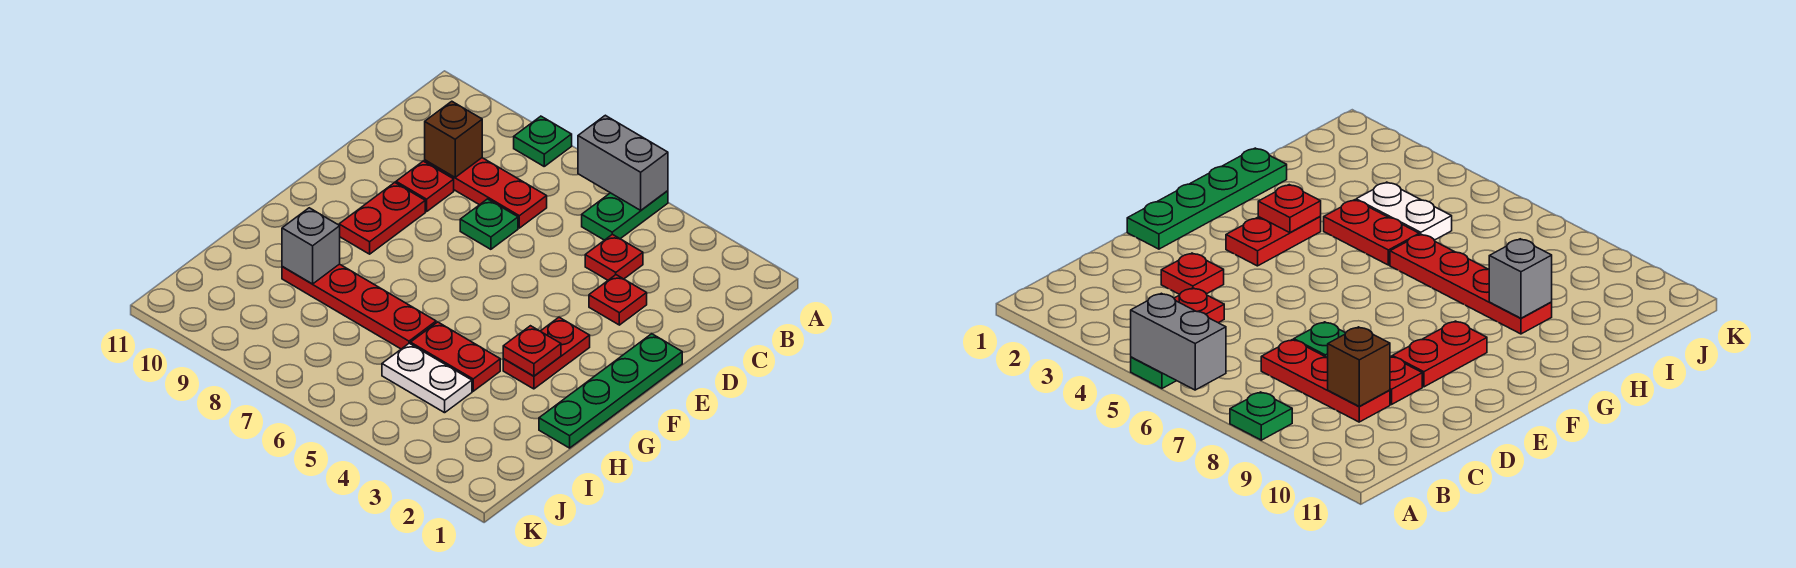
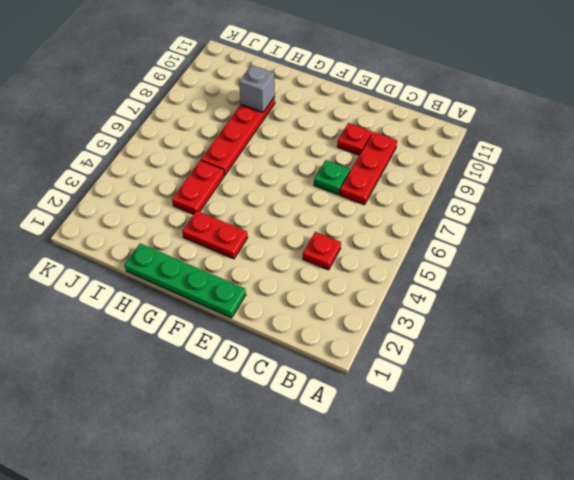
none -> green 1x2 plate [582,191,668,240]
none -> green 1x1 plate [514,116,572,166]
none -> red 1x1 plate [589,275,647,325]

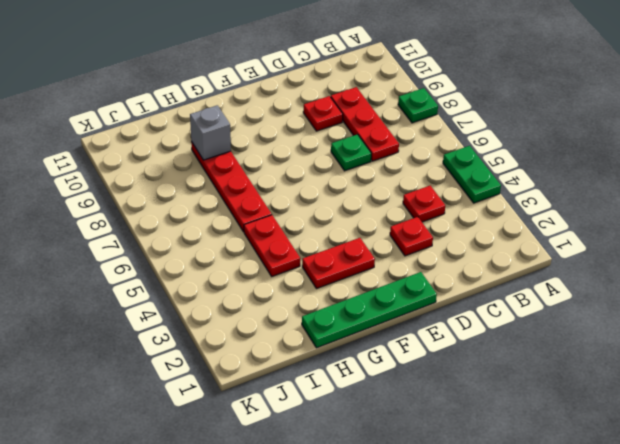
green 1x2 plate [443,146,501,203] -> green 1x2 plate turned to [582,191,668,240]
none -> red 1x2 plate [339,183,425,254]
none -> white 1x2 plate [382,343,472,413]
none -> grey 1x2 brick [578,115,668,210]

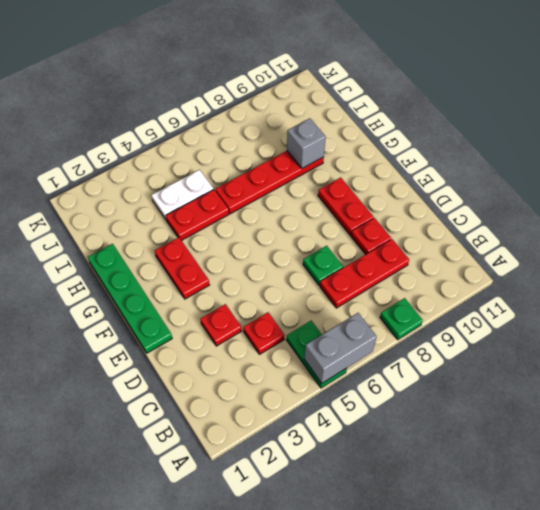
none -> brown 1x1 brick [425,101,482,177]
none -> red 1x1 plate [503,326,561,376]

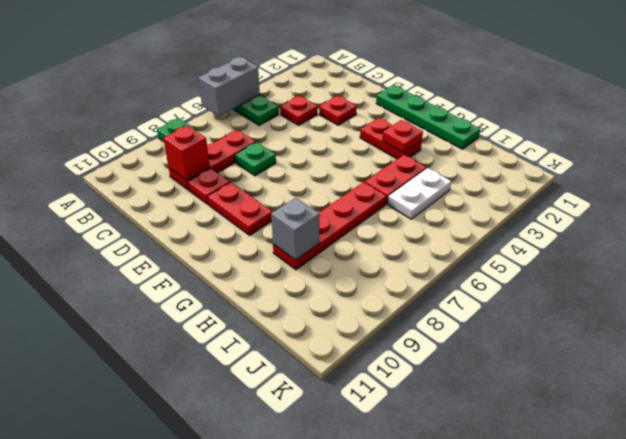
red 1x1 brick [163,125,210,180] -> brown 1x1 brick [425,101,482,177]

